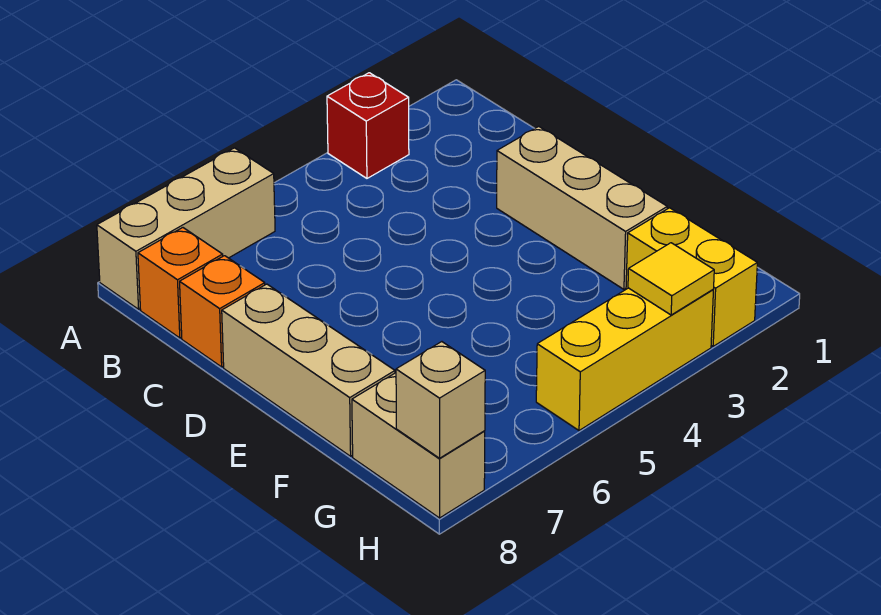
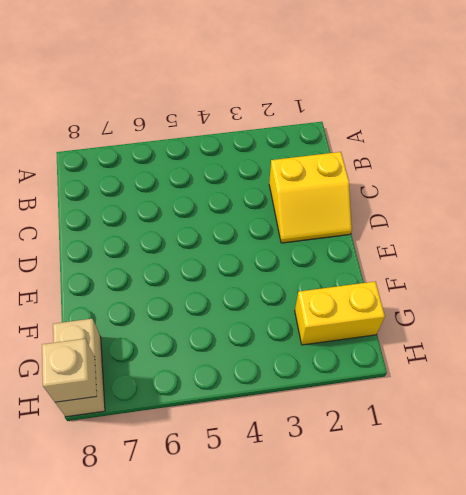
yellow 2x2 slope [269,152,352,243] -> tan 1x3 brick [497,126,667,289]
yellow 1x2 brick [295,281,385,345] -> yellow 1x2 brick turned to [626,208,757,346]
none -> red 1x1 brick [327,73,409,178]
none -> tan 1x3 brick [97,148,275,309]

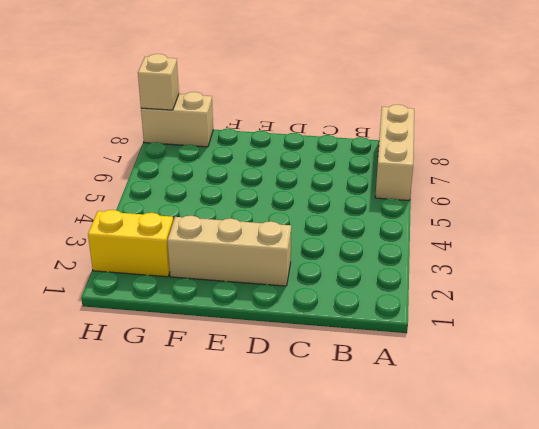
none -> red 1x1 brick [327,73,409,178]
none -> orange 1x1 brick [138,228,223,338]

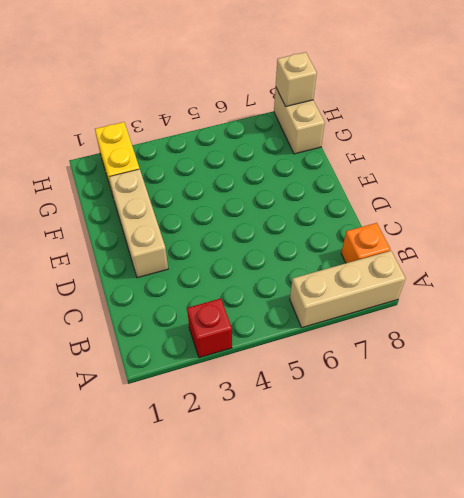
none -> orange 1x1 brick [180,256,265,367]
none -> tan 1x3 brick [222,284,395,456]

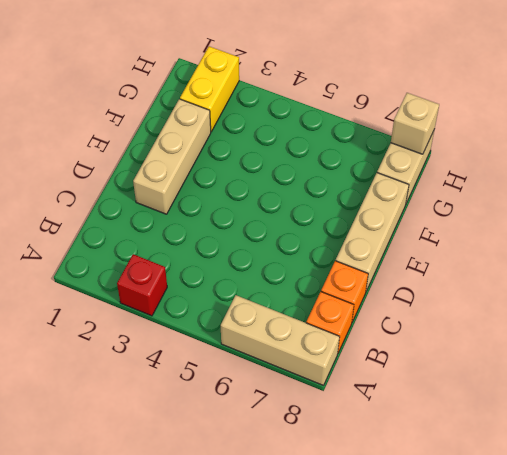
none -> yellow 1x3 brick [536,288,713,430]
none -> yellow 1x1 tile [628,243,714,315]

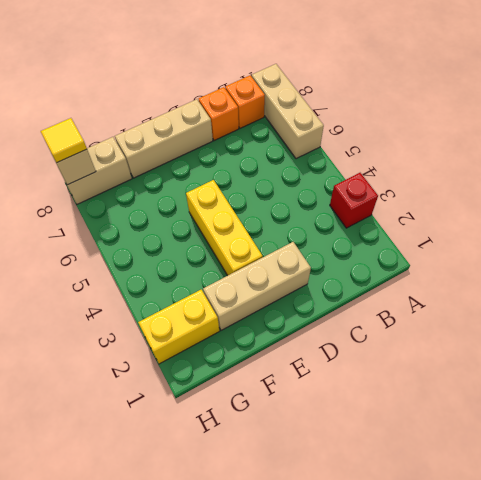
yellow 1x3 brick [186,180,263,276] -> yellow 1x3 brick moved to [536,288,713,430]
yellow 1x1 tile [41,118,87,163] -> yellow 1x1 tile moved to [628,243,714,315]

